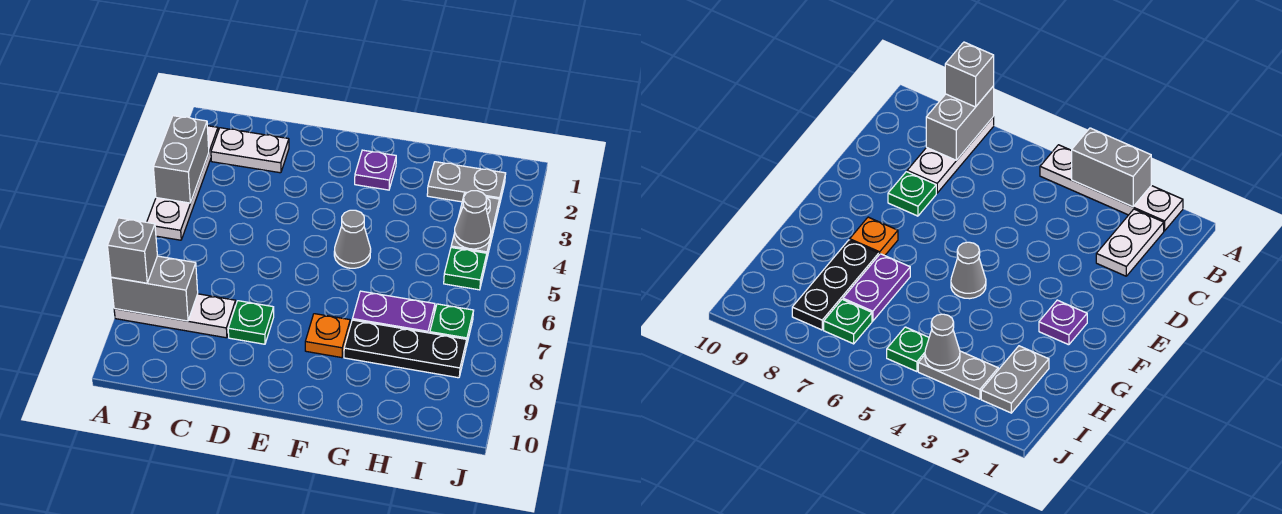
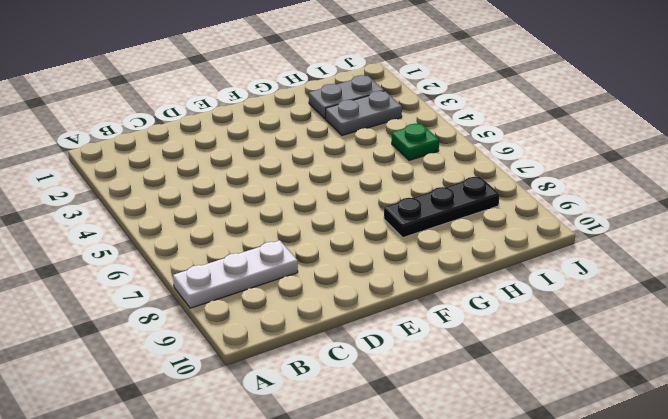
grey 1x2 plate [326,91,402,135] -> grey 1x2 plate turned to [451,194,500,261]
none -> white 1x4 plate [147,126,218,240]
none -> white 1x2 plate [211,128,289,173]
none -> green 1x1 plate [228,301,274,344]

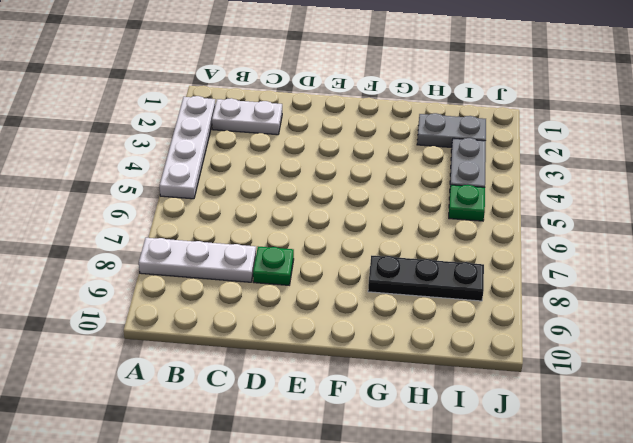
none -> purple 1x1 plate [355,150,396,190]
none -> grey 1x1 cone [334,210,371,268]
none -> orange 1x1 plate [305,314,350,358]

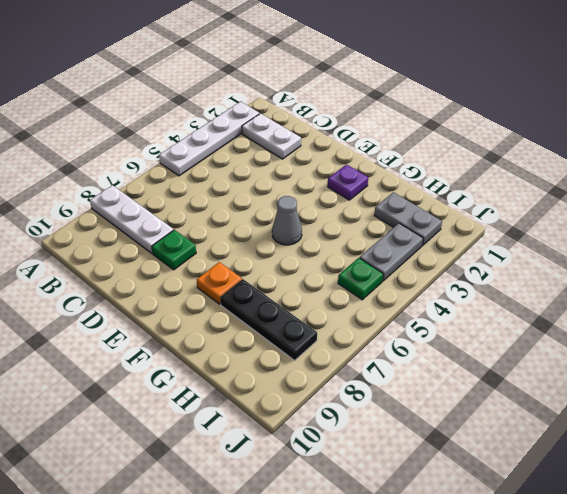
none -> purple 1x2 plate [352,291,435,333]
none -> green 1x1 plate [430,304,474,347]
none -> grey 1x2 brick [153,116,209,203]

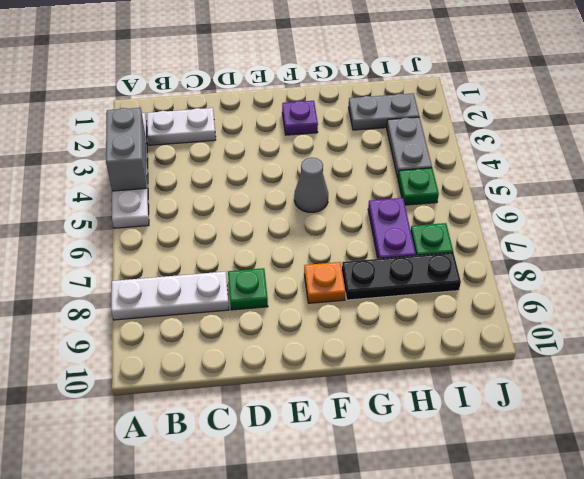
purple 1x2 plate [368,198,416,259] -> purple 1x2 plate turned to [352,291,435,333]
none -> grey 1x2 brick [111,256,198,321]
none -> grey 1x1 cone [454,191,491,249]
none -> grey 1x1 brick [108,218,157,283]

